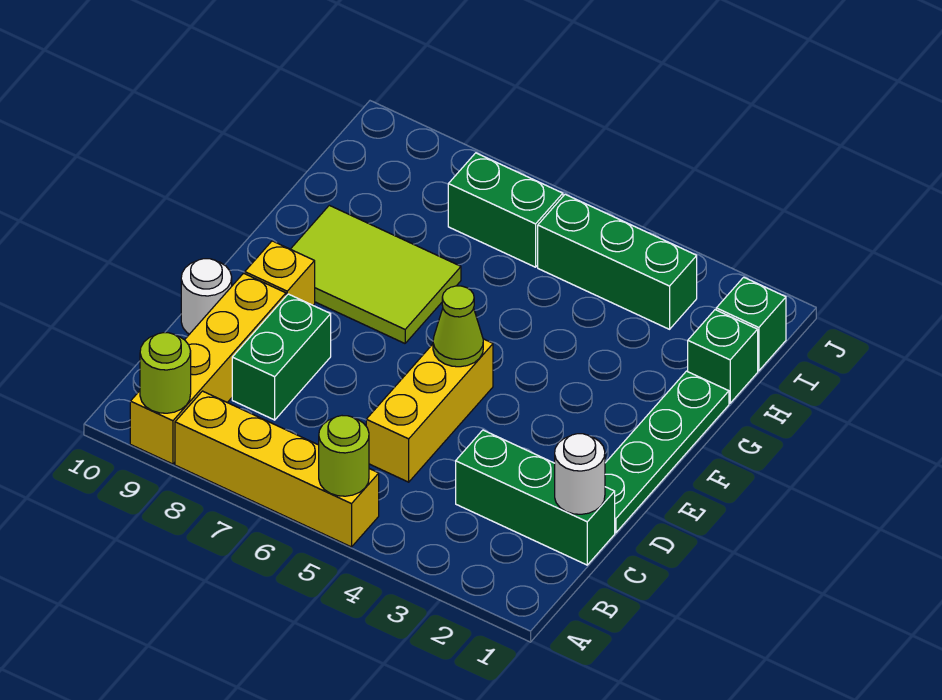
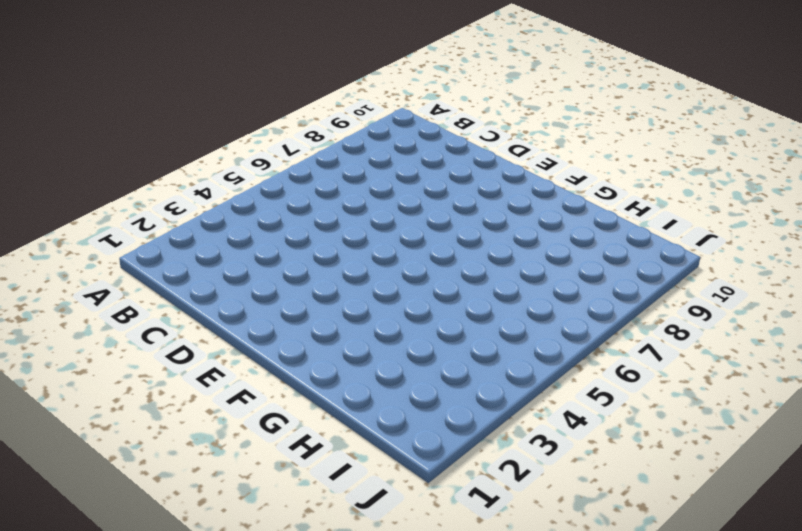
none -> yellow 1x4 brick [175,391,379,547]
none -> yellow 1x4 brick [130,273,286,464]
none -> green 1x3 brick [456,430,615,565]

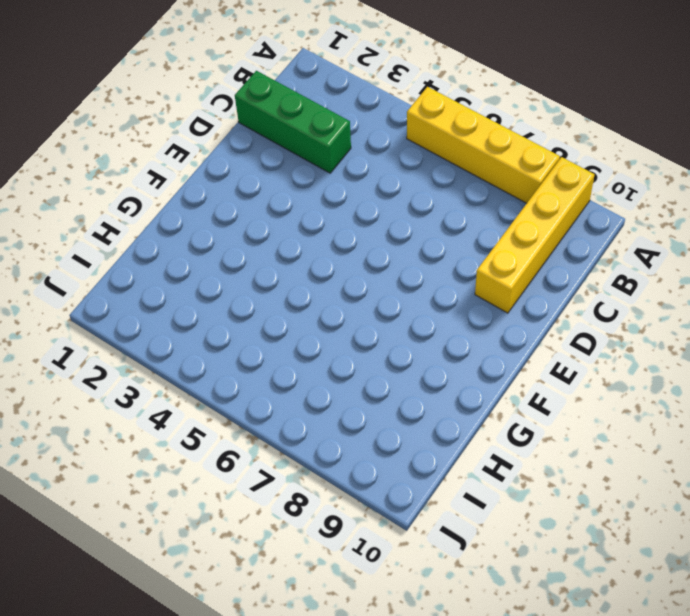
none -> yellow 1x3 brick [366,339,493,482]
none -> green 1x2 brick [232,294,331,420]
none -> green 1x4 plate [605,371,729,533]

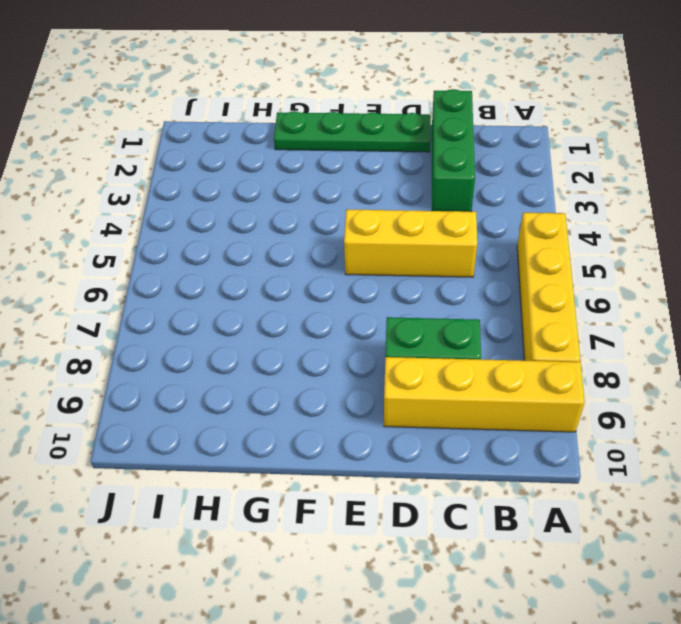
none -> white 1x1 round brick [181,259,232,334]
none -> yellow 1x1 brick [245,241,315,305]
none -> lime 2x3 tile [291,205,461,343]

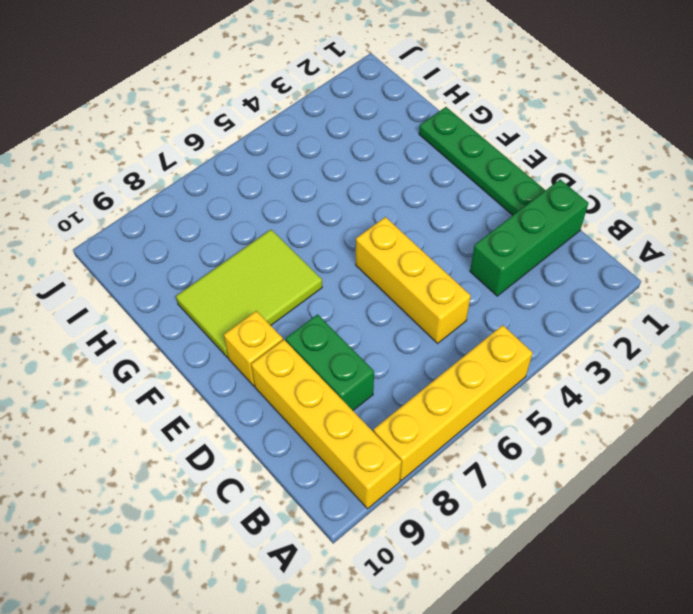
none -> white 1x1 round brick [181,259,232,334]
none -> green 1x1 brick [688,310,758,403]
none -> green 1x1 brick [716,277,786,371]

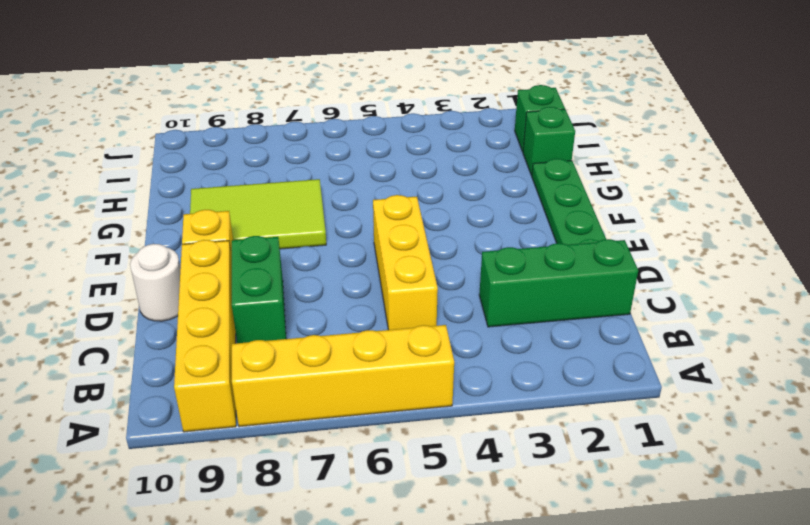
none -> green 1x3 brick [538,194,697,329]
none -> green 1x2 brick [448,153,563,267]
none -> lime 1x1 round brick [319,416,369,496]

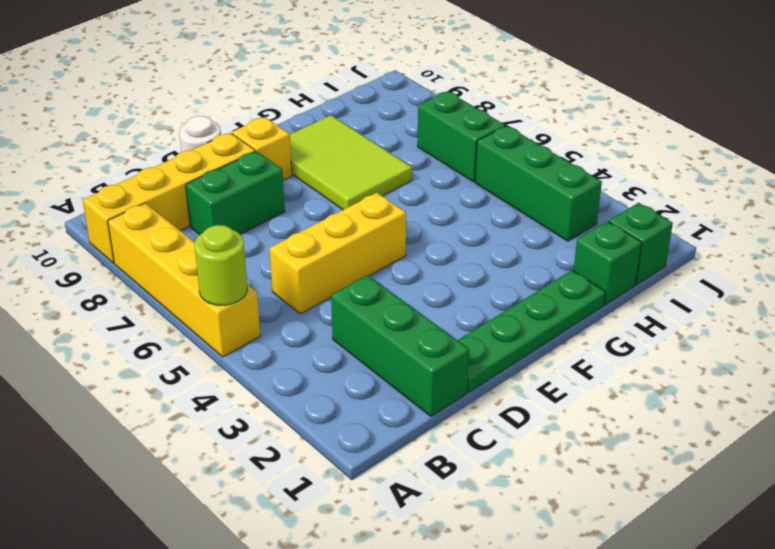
none -> lime 1x1 round brick [140,333,191,413]
none -> white 1x1 round brick [555,434,605,514]
none -> lime 1x1 cone [433,286,483,367]

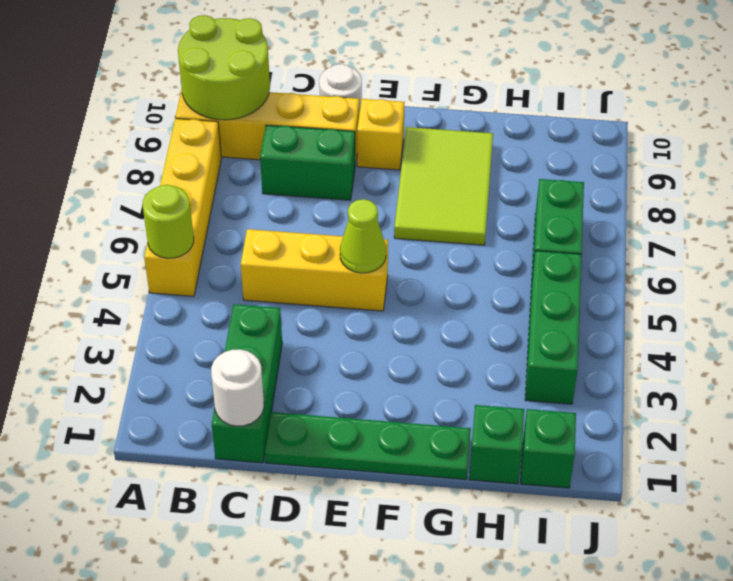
lime 2x2 round brick [178,15,270,120] -> lime 1x1 round brick [140,333,191,413]

